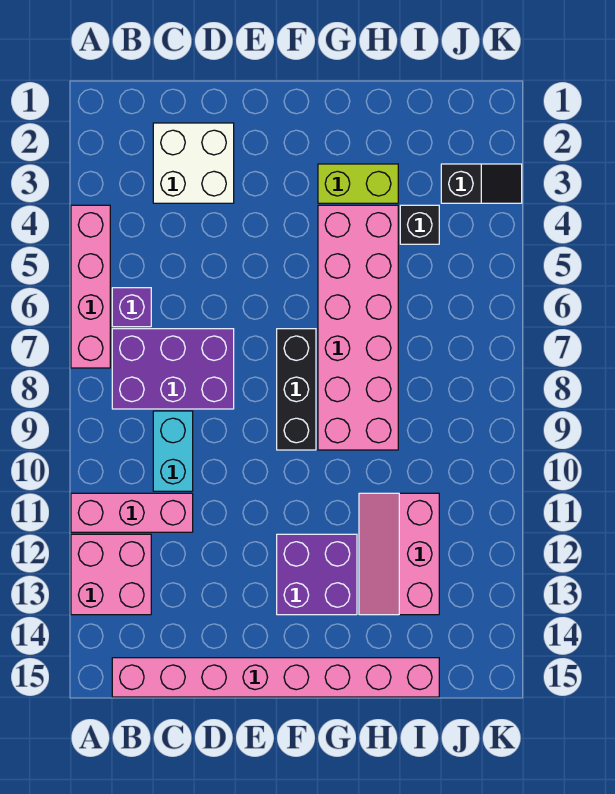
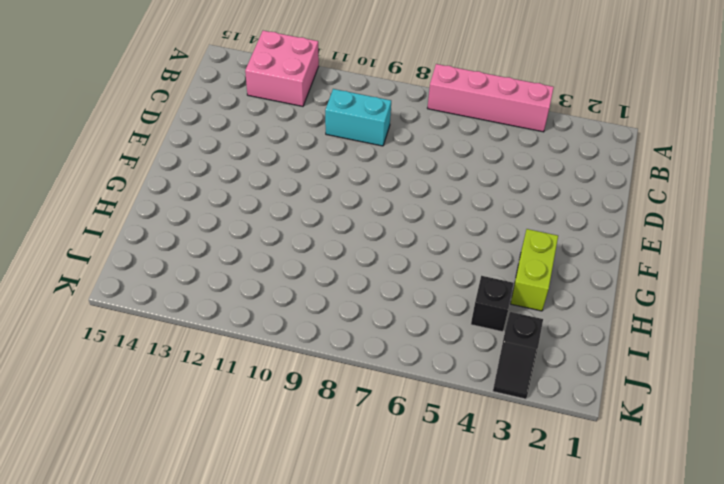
none -> pink 1x3 brick [71,493,193,532]
none -> purple 1x1 brick [112,288,151,327]
none -> purple 2x3 brick [112,329,234,409]

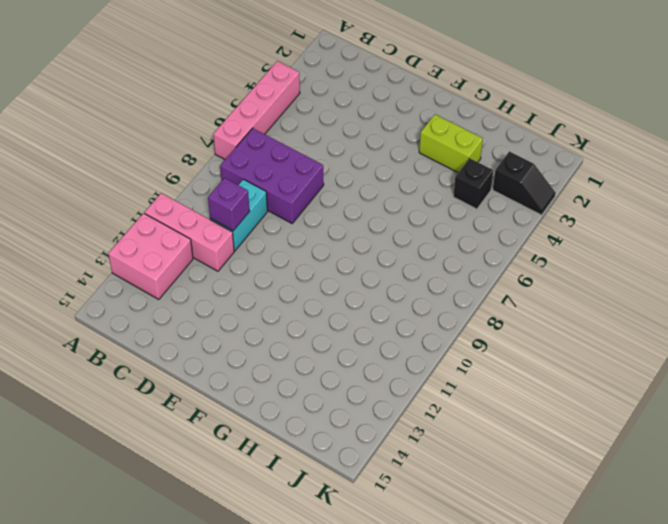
purple 1x1 brick [208,178,250,231] -> purple 1x1 brick moved to [112,288,151,327]
none -> pink 1x8 brick [112,658,439,697]
none -> white 2x2 brick [153,123,234,203]
none -> black 1x3 brick [277,329,316,450]

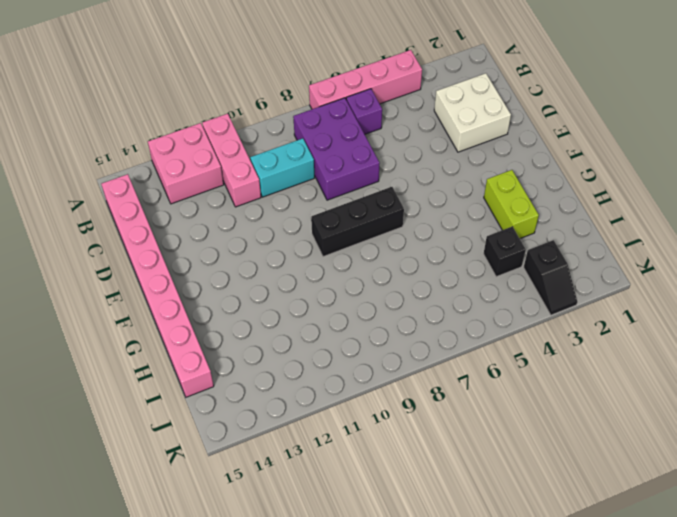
none -> purple 2x2 brick [277,534,357,615]
none -> pink 2x6 brick [318,205,398,450]
none -> pink 2x3 slope [359,493,439,615]

